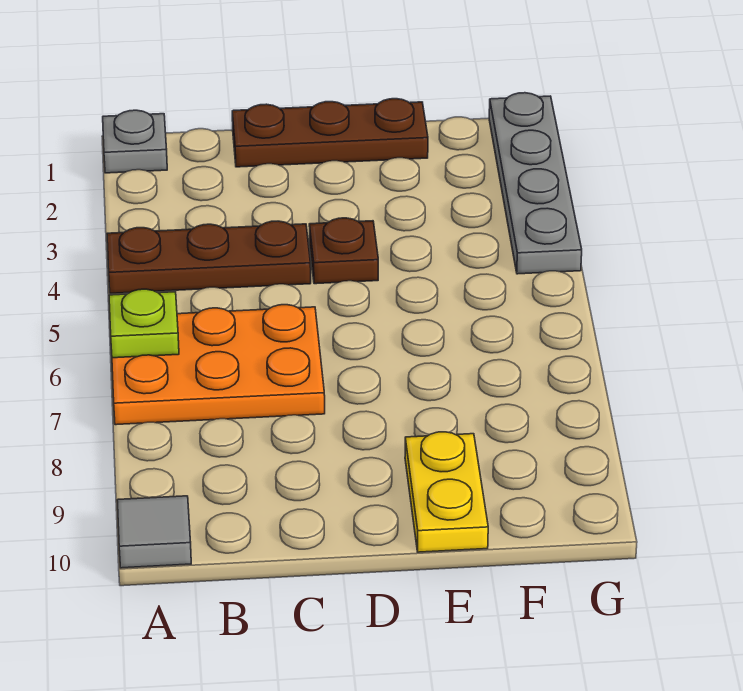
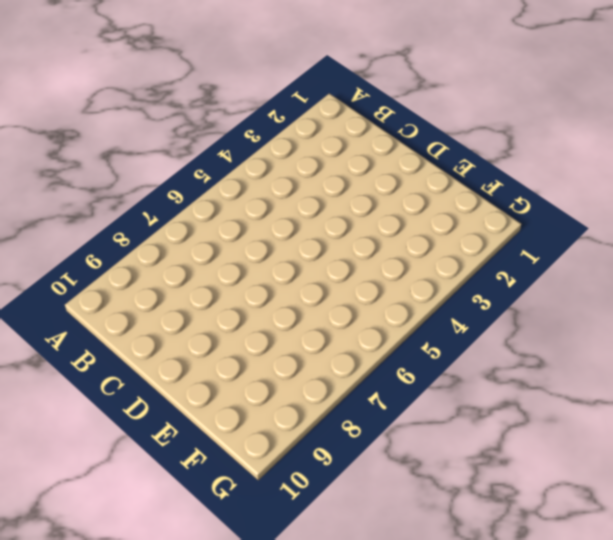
none -> grey 1x1 plate [103,110,167,173]
none -> brown 1x3 plate [107,221,311,293]

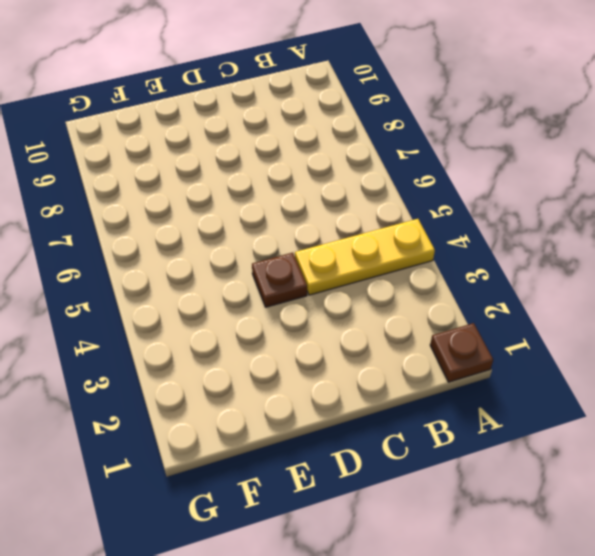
brown 1x1 plate [430,323,493,382] -> grey 1x1 plate [103,110,167,173]
yellow 1x3 plate [295,219,435,295] -> brown 1x3 plate [107,221,311,293]
none -> orange 2x3 plate [112,305,325,425]
none -> grey 1x1 tile [117,496,191,568]

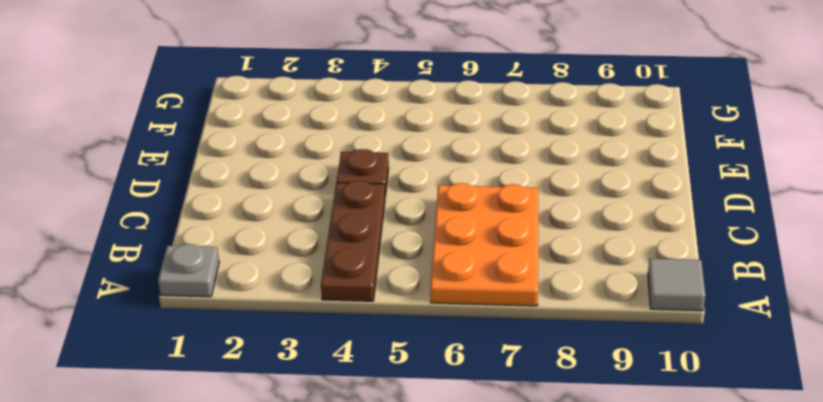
none -> brown 1x3 plate [232,99,428,167]
none -> yellow 1x2 plate [405,432,488,552]

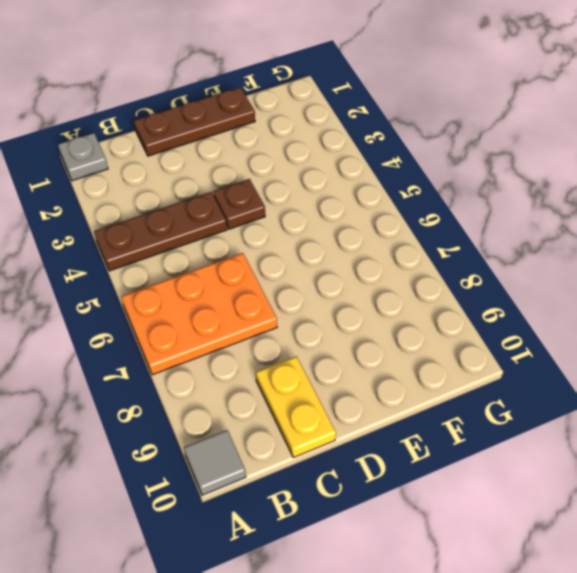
yellow 1x2 plate [256,356,336,458] -> yellow 1x2 plate moved to [405,432,488,552]
none -> grey 1x4 plate [489,93,582,274]
none -> lime 1x1 plate [109,289,179,358]

